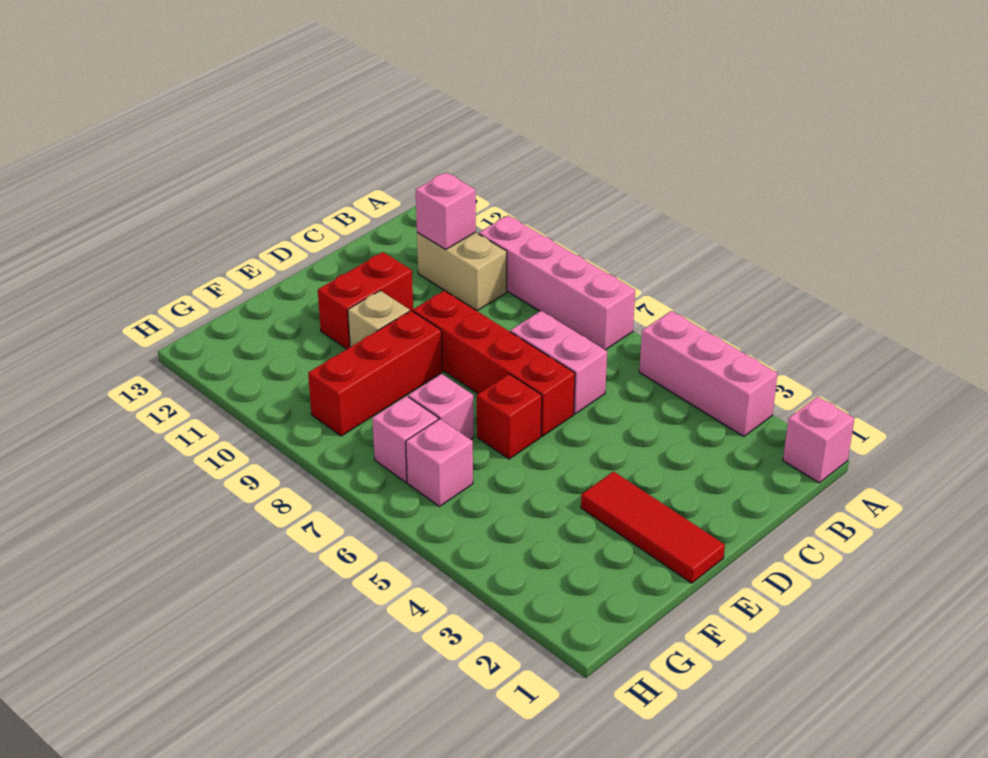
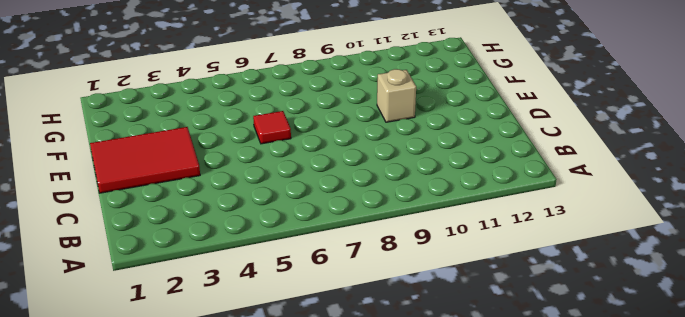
red 2x3 tile [90,127,200,193] -> red 1x3 tile [581,472,725,583]
red 1x1 tile [253,111,291,144] -> red 1x1 brick [477,374,542,459]
none -> pink 1x1 brick [783,397,854,483]
none -> pink 1x3 brick [639,311,778,436]
none -> pink 1x4 brick [479,216,635,350]

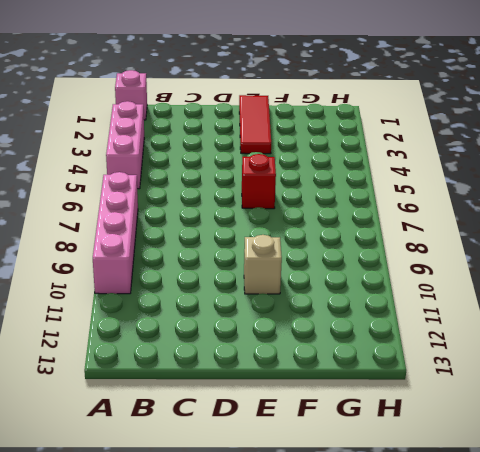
none -> tan 1x2 brick [417,232,507,311]
none -> pink 1x2 brick [510,311,607,414]
none -> red 1x4 brick [413,291,575,436]

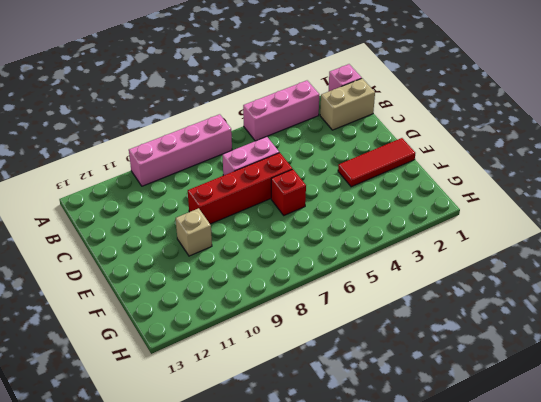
tan 1x2 brick [320,78,375,130] -> tan 1x2 brick moved to [417,232,507,311]
none -> red 1x2 brick [318,252,413,349]
none -> red 1x3 brick [308,311,442,436]
none -> pink 1x1 brick [408,374,474,439]

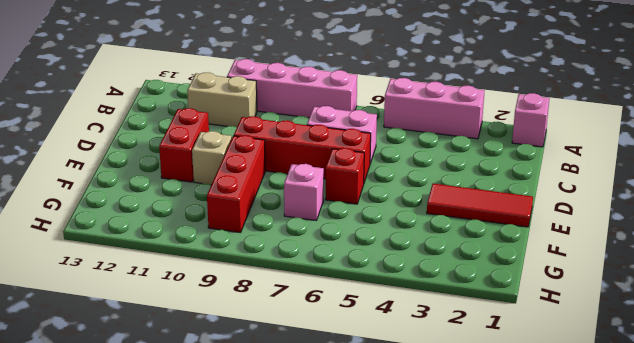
none -> pink 1x1 brick [406,419,473,506]
none -> pink 1x1 brick [372,396,438,482]
none -> pink 1x1 brick [416,172,476,250]

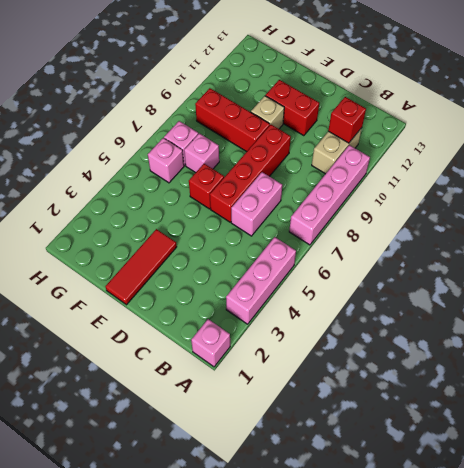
red 1x1 brick [328,97,366,143] -> pink 1x1 brick [416,172,476,250]

